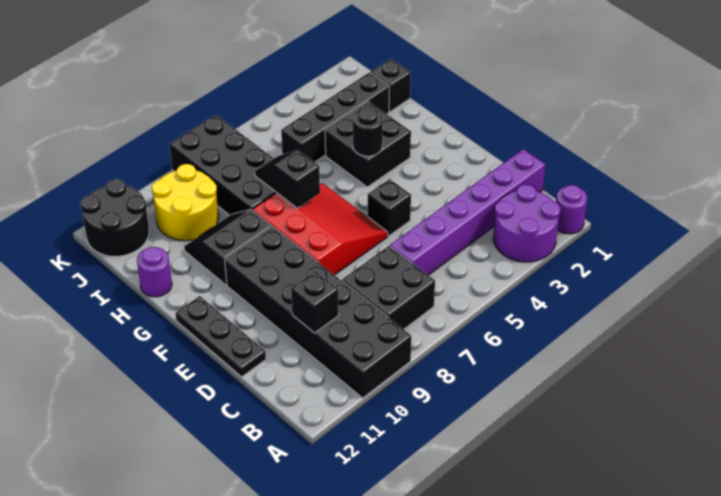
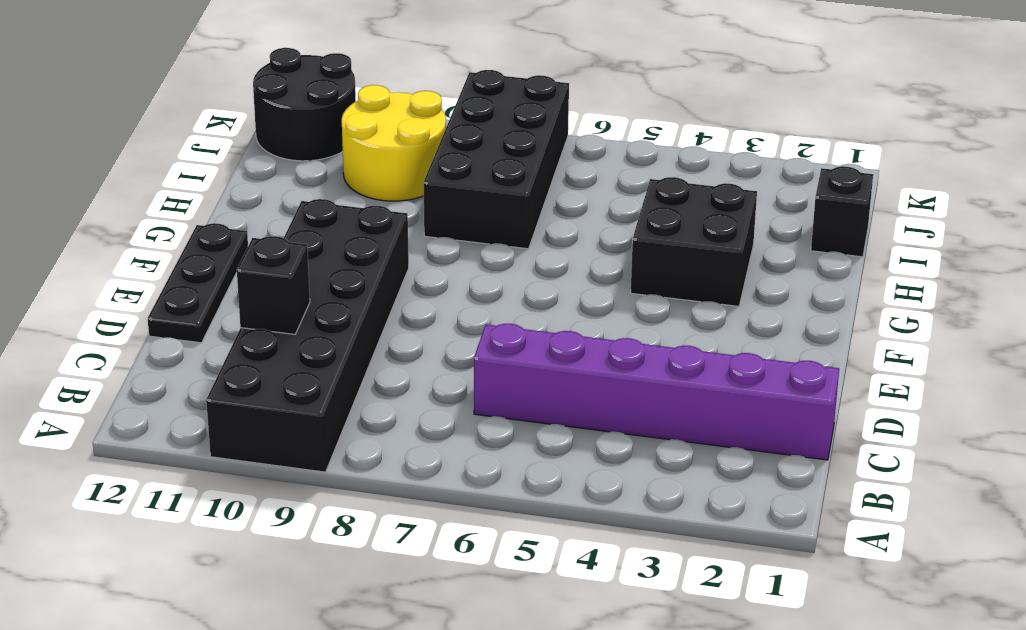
none -> purple 1x1 round brick [556,185,587,234]
none -> purple 2x2 round brick [493,185,561,262]
none -> black 2x2 brick [342,246,435,329]

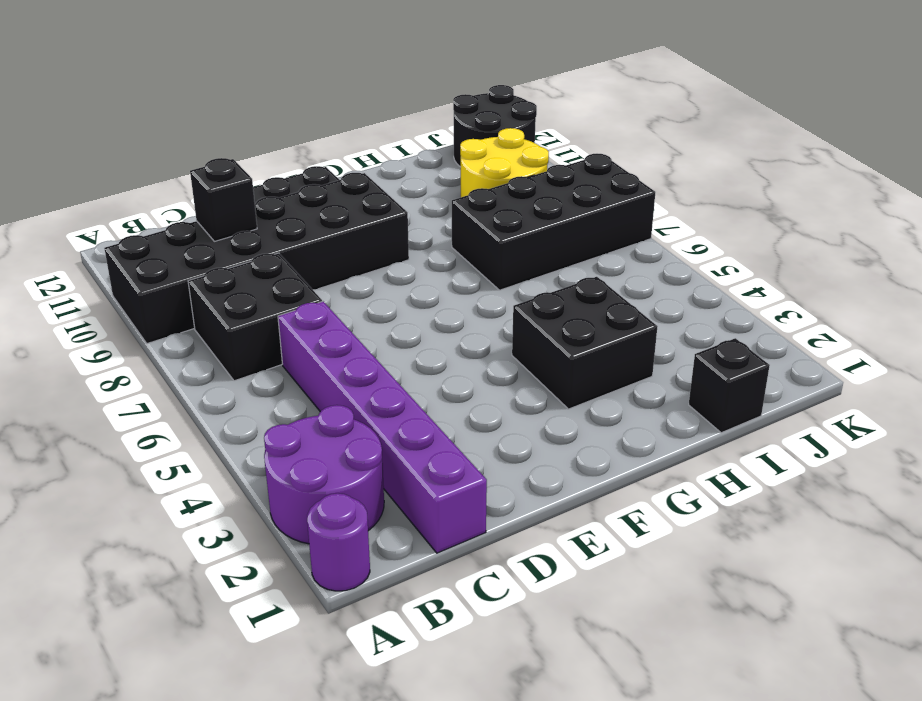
none -> black 1x1 brick [368,179,411,236]
none -> red 3x3 slope [253,184,388,275]
none -> black 2x2 slope [184,210,272,285]

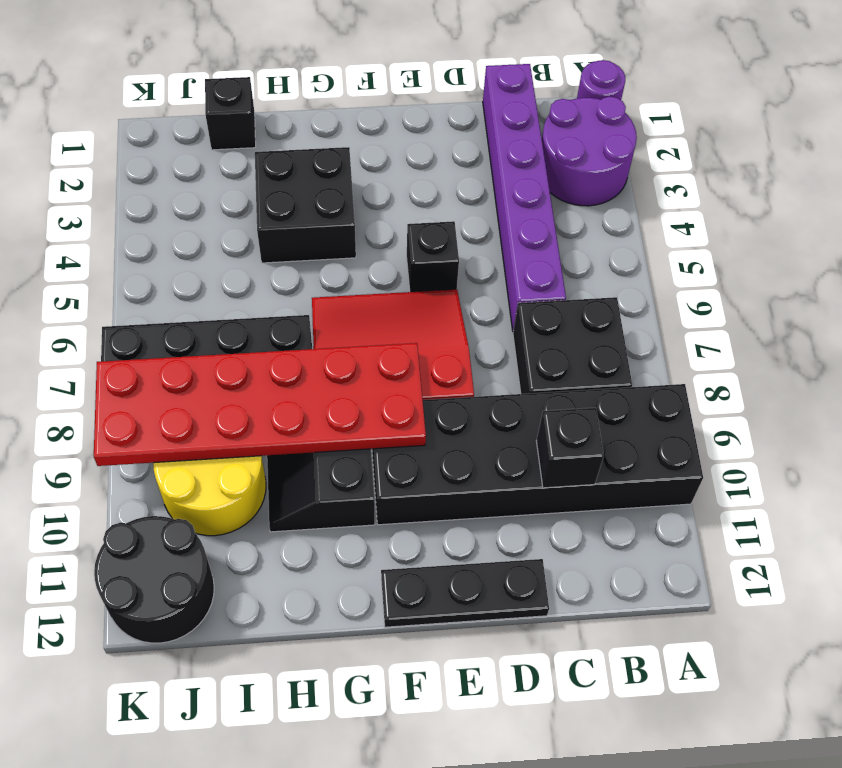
red 2x6 plate [94,343,426,466] -> none
none -> purple 1x1 round brick [137,247,172,297]
none -> black 1x4 brick [281,72,389,162]
none -> black 1x1 round brick [353,107,383,156]

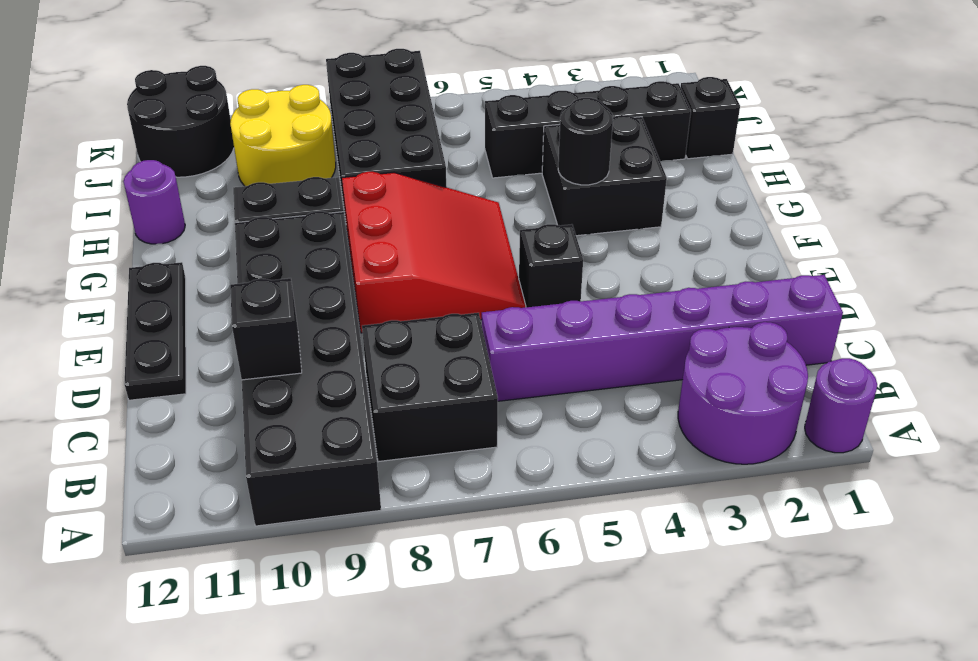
none -> black 1x2 slope [255,150,320,208]

